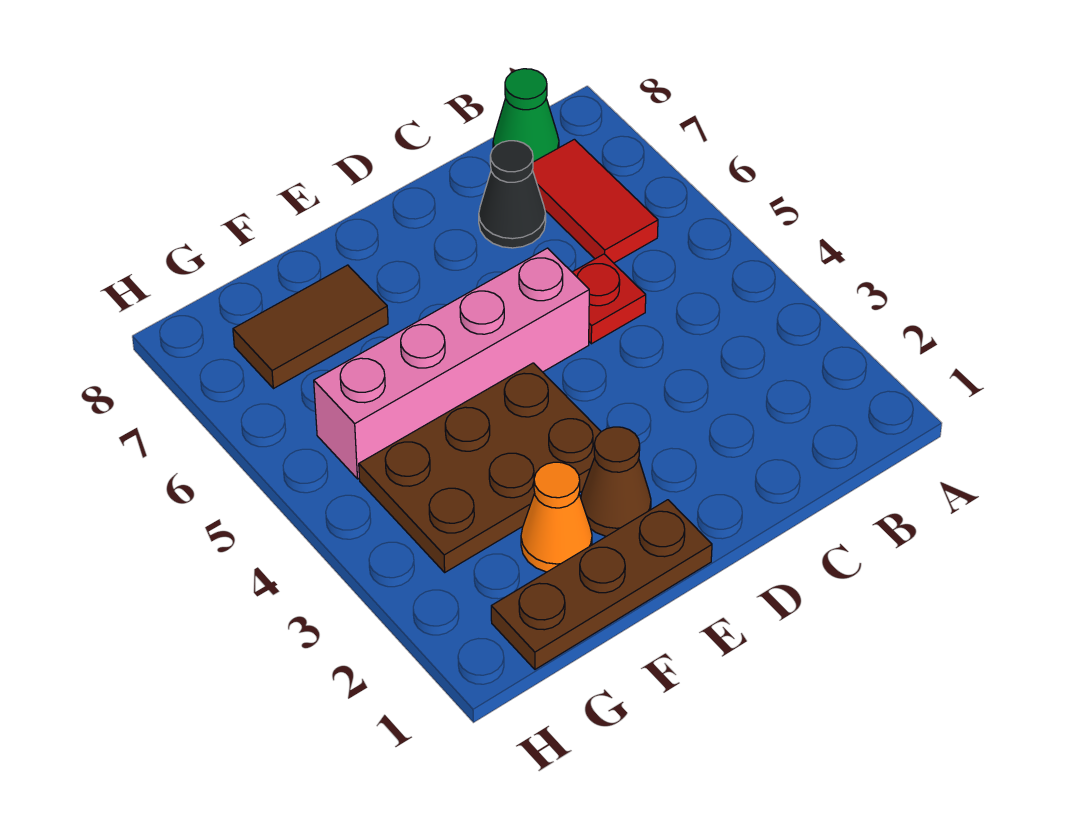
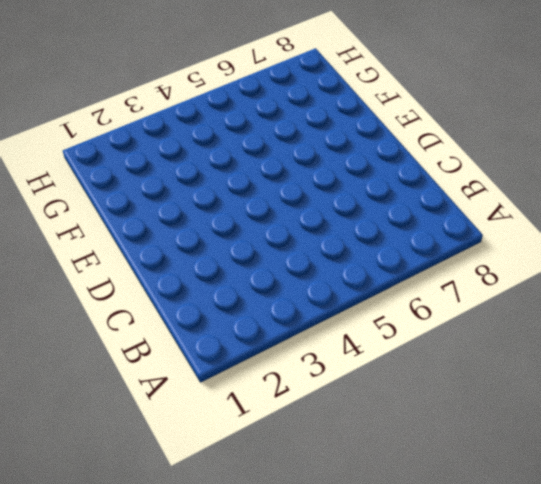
none -> red 1x2 tile [533,139,658,263]
none -> green 1x1 cone [493,69,559,162]

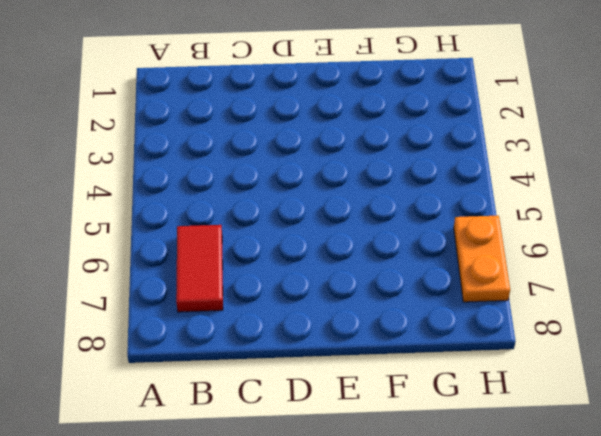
orange 1x2 plate [454,216,510,302] -> none
none -> green 1x1 cone [493,69,559,162]
none -> red 1x1 plate [572,254,646,344]

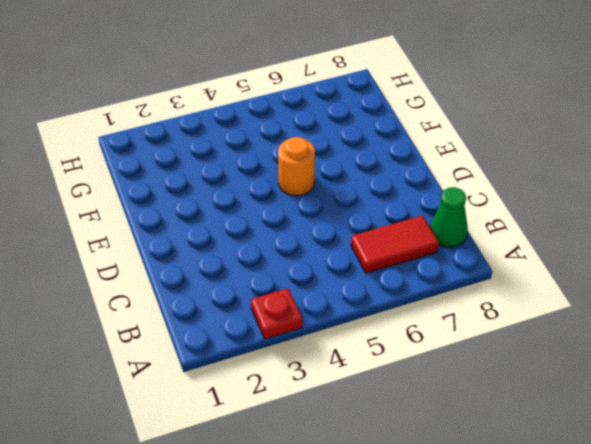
red 1x1 plate [251,288,302,339] -> red 1x1 plate moved to [572,254,646,344]
orange 1x1 round brick [278,137,315,196] -> pink 1x4 brick [314,248,589,479]
none -> black 1x1 cone [479,141,546,248]
none -> brown 1x3 plate [491,500,712,669]

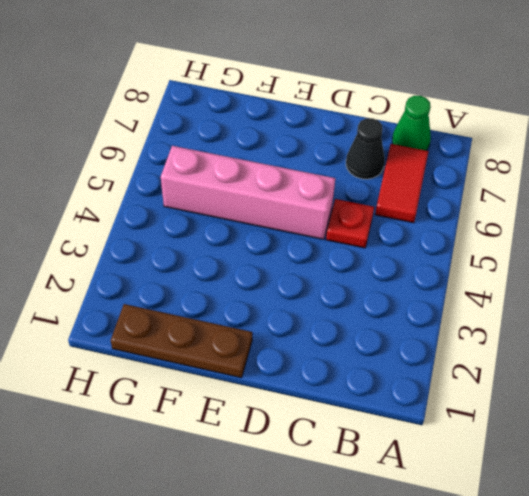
none -> brown 1x1 cone [581,427,651,536]
none -> brown 2x3 plate [359,363,601,572]

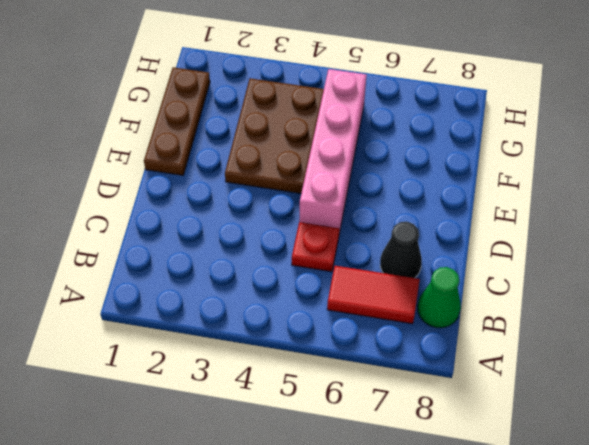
none -> brown 1x1 cone [581,427,651,536]
none -> orange 1x1 cone [521,462,592,572]

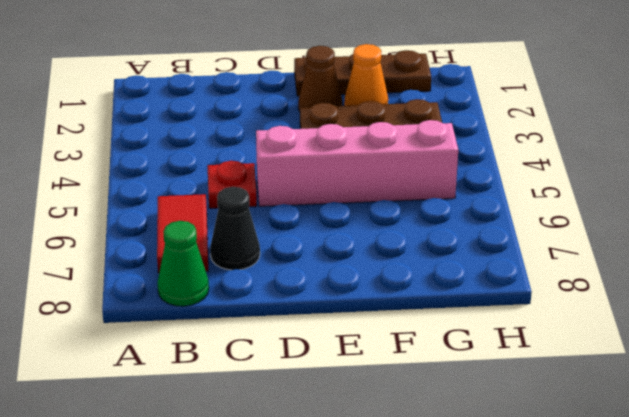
none -> brown 1x2 tile [233,265,388,389]

